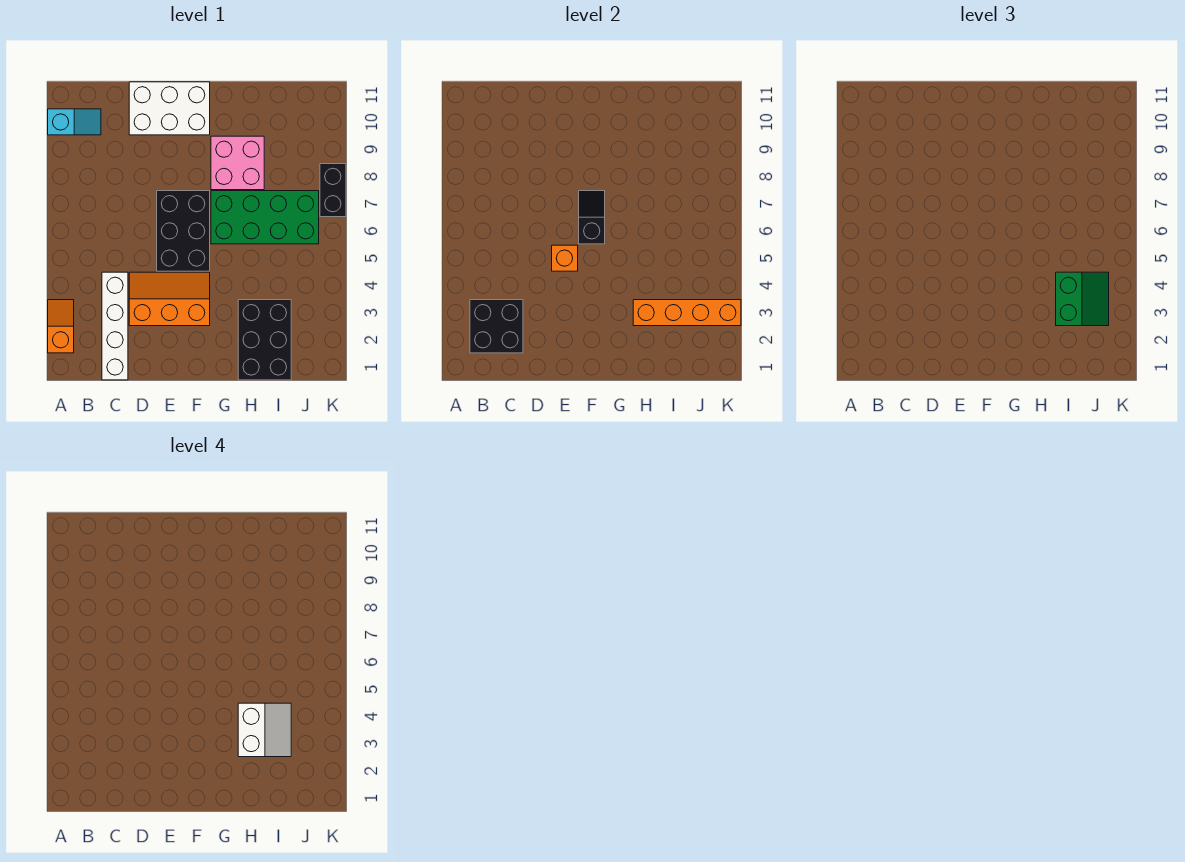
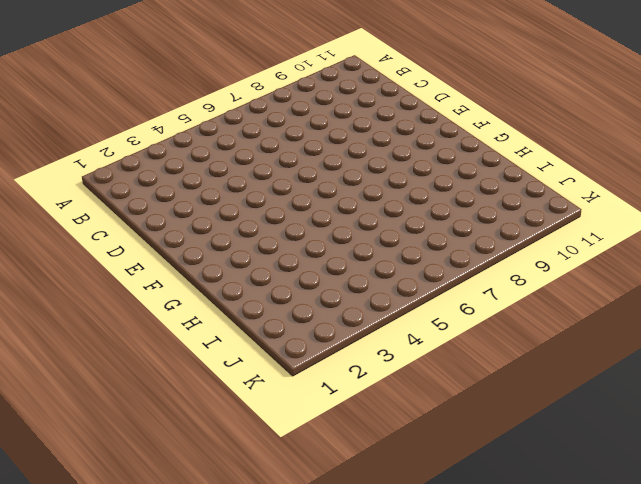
none -> orange 1x2 slope [48,300,74,353]
none -> cyan 1x2 slope [48,109,101,135]
none -> white 1x4 brick [102,272,128,380]

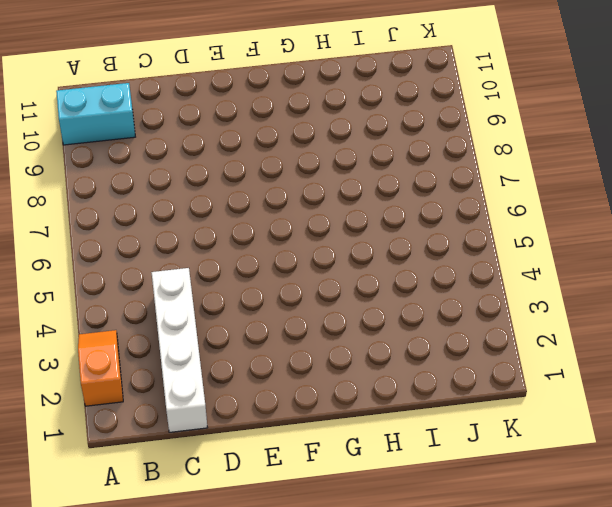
cyan 1x2 brick [56,83,135,145] -> cyan 1x2 slope [48,109,101,135]
none -> orange 2x3 slope [129,272,210,326]
none -> white 2x3 brick [129,82,210,135]
none -> black 2x3 brick [157,191,210,271]

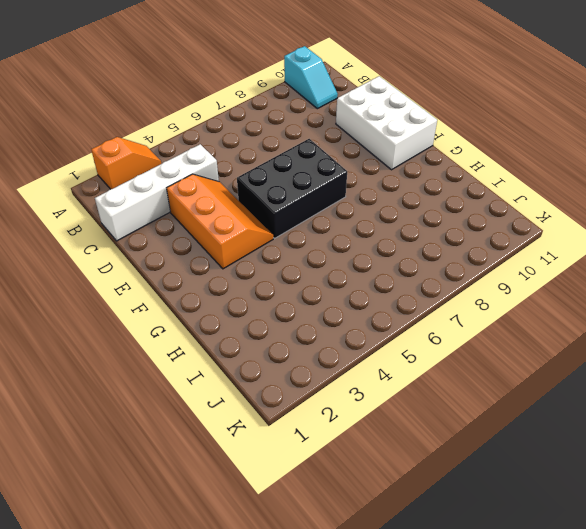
none -> green 2x4 brick [211,191,319,244]
none -> pink 2x2 brick [211,136,264,190]
none -> black 2x3 brick [238,300,291,380]

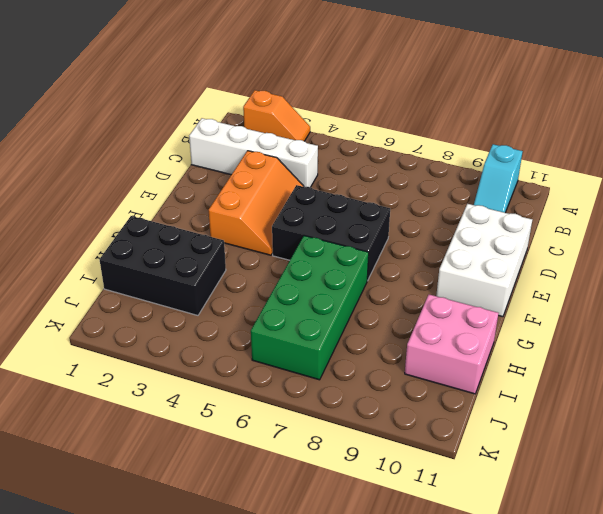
pink 2x2 brick [405,295,499,394] -> pink 2x2 brick moved to [211,136,264,190]
none -> black 1x2 brick [320,164,346,217]
none -> black 2x2 brick [470,300,523,353]
none -> orange 1x1 brick [552,245,578,271]

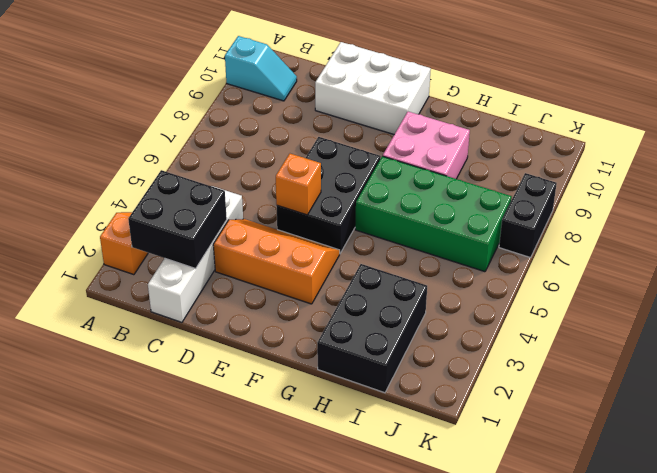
none -> black 1x2 slope [579,191,605,244]
none -> orange 1x4 brick [633,300,741,326]
none -> green 2x2 slope [1056,272,1109,326]

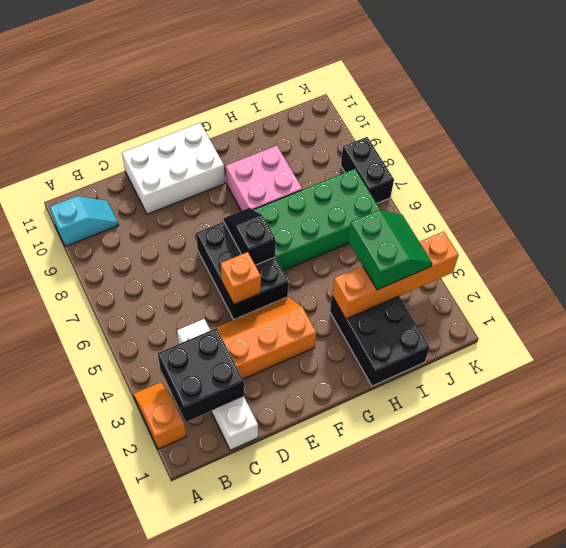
none -> white 2x2 slope [238,703,291,757]

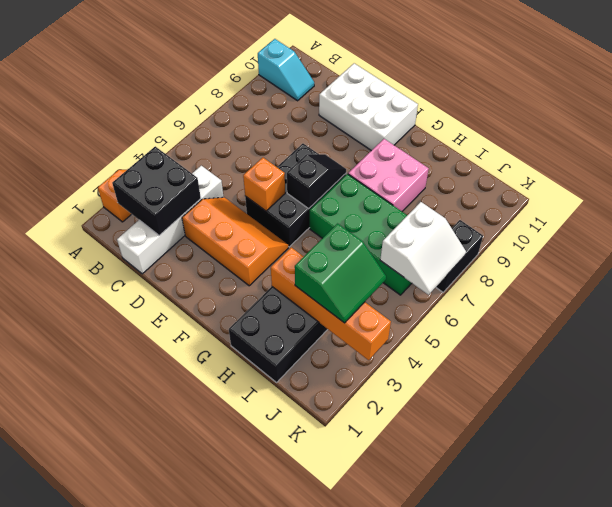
white 2x2 slope [380,202,466,295] -> white 2x2 slope moved to [238,703,291,757]

